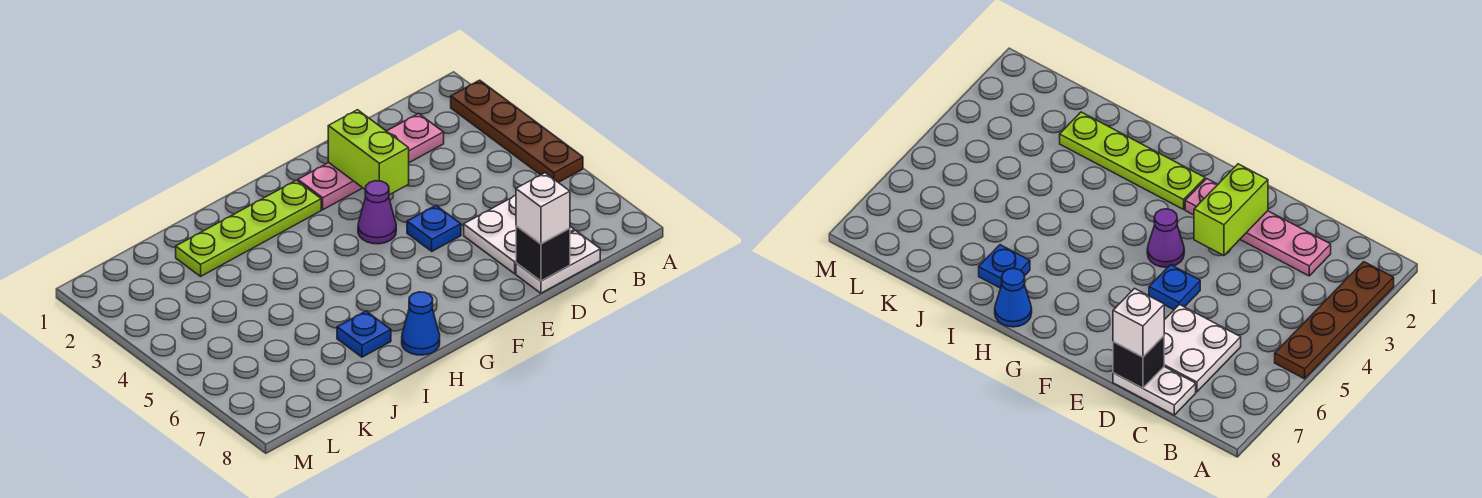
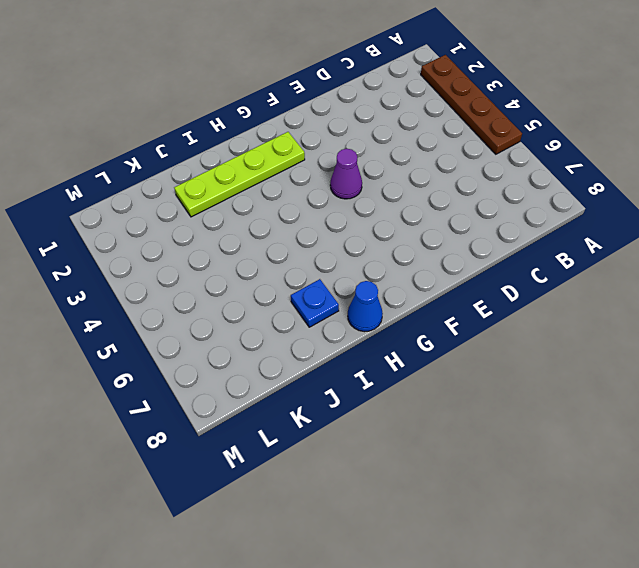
none -> pink 1x4 plate [298,114,444,210]
none -> white 2x2 plate [464,196,574,274]
none -> white 1x2 plate [516,231,600,293]

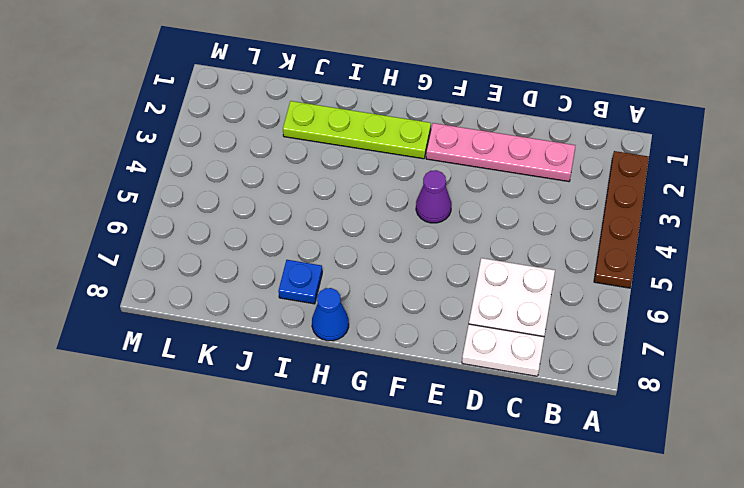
none -> blue 1x1 plate [407,206,461,251]
none -> black 1x1 brick [516,226,570,281]
none -> lime 1x2 brick [328,110,409,195]

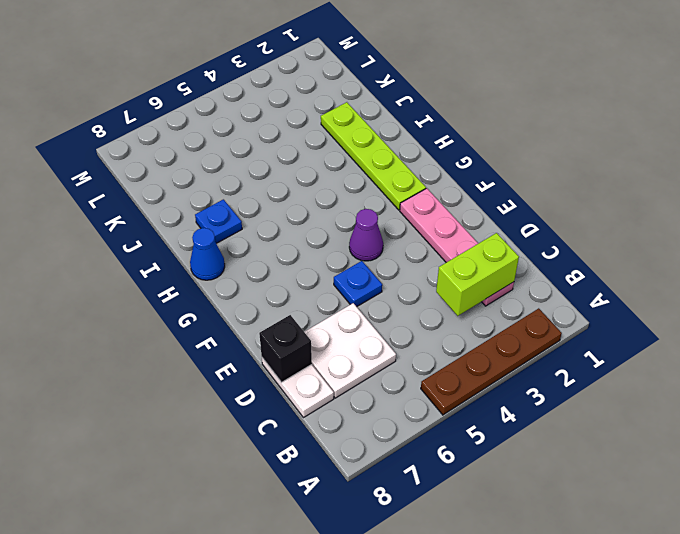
lime 1x2 brick [436,233,519,316] -> lime 1x2 brick moved to [328,110,409,195]
none -> white 1x1 brick [516,173,570,244]

